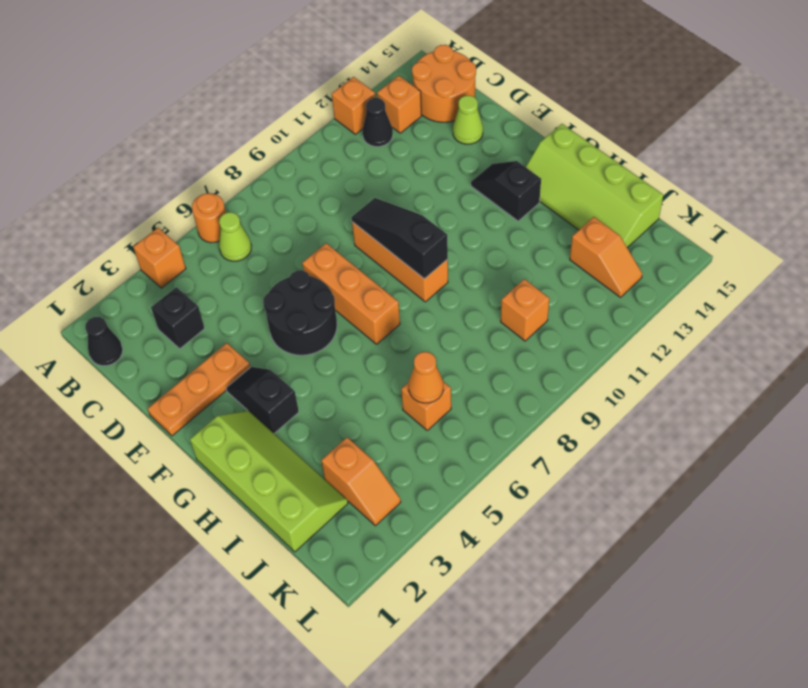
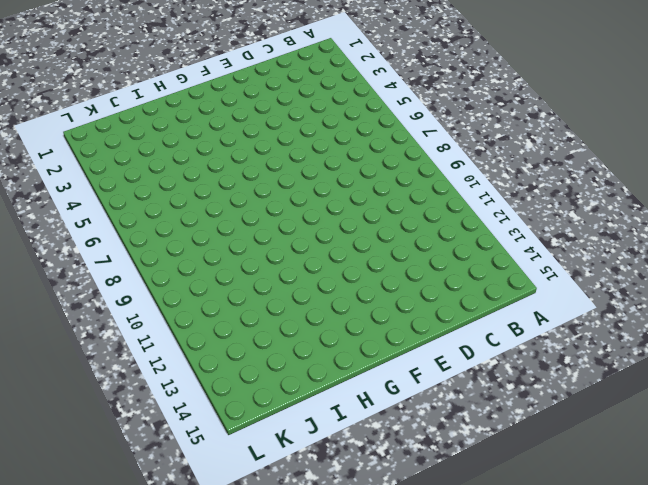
none -> orange 1x1 brick [133,228,186,288]
none -> orange 1x1 round brick [192,193,226,243]
none -> orange 1x1 brick [332,77,375,134]

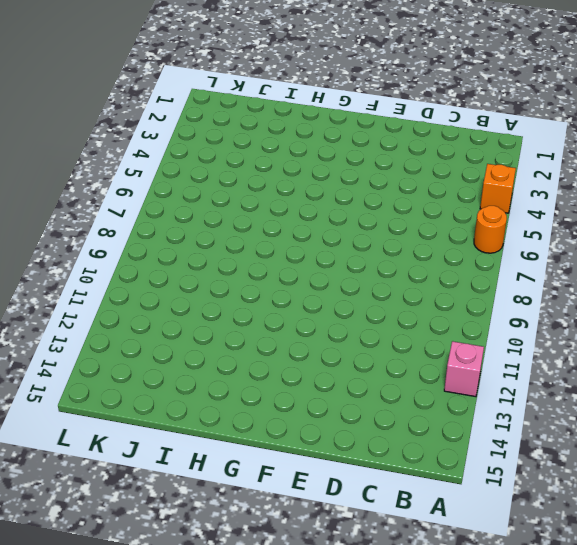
pink 1x1 brick [444,341,484,397] -> orange 1x1 brick [332,77,375,134]
none -> black 1x1 cone [85,317,123,366]
none -> lime 1x1 cone [219,212,251,261]
none -> black 1x1 cone [363,98,393,147]

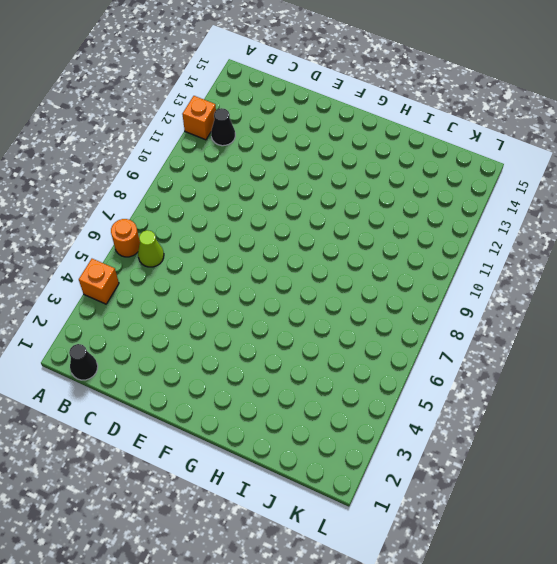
none -> orange 1x1 brick [377,76,421,133]
none -> orange 2x2 round brick [412,45,476,122]
none -> black 1x1 brick [151,287,205,349]

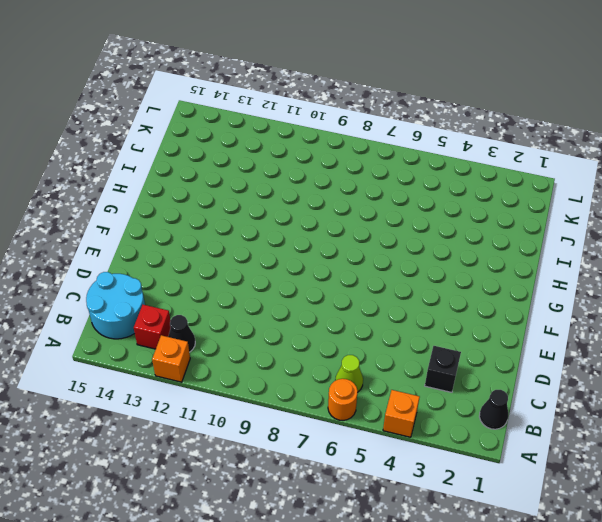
red 1x1 brick [134,305,171,349] -> orange 1x1 brick [377,76,421,133]
cyan 2x2 round brick [86,272,145,339] -> orange 2x2 round brick [412,45,476,122]
none -> lime 1x1 cone [453,96,483,144]
none -> orange 1x3 plate [148,343,250,436]
none -> black 2x2 round brick [263,270,337,355]

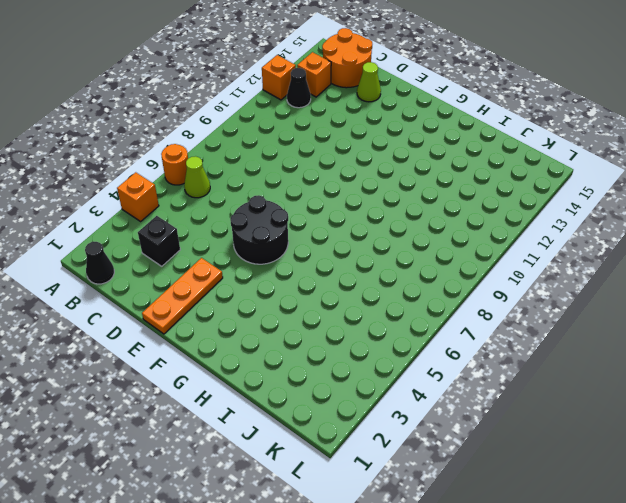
none -> orange 1x3 brick [302,243,400,344]
none -> orange 1x3 brick [352,222,448,302]
none -> black 1x2 slope [226,367,299,433]

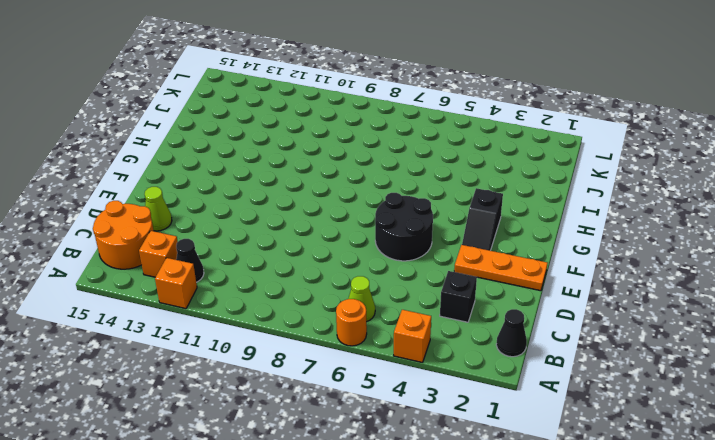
none -> orange 1x3 brick [302,243,400,344]
none -> orange 1x3 brick [352,222,448,302]
none -> black 1x2 slope [471,161,541,221]

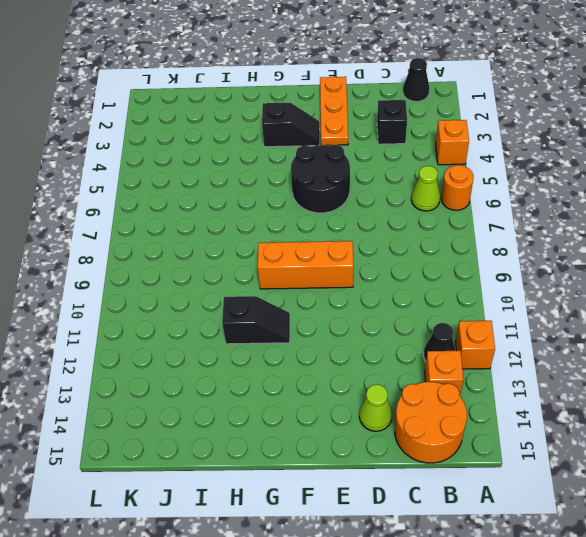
black 1x2 slope [222,296,290,344] -> black 1x2 slope moved to [471,161,541,221]
none -> orange 1x3 brick [302,243,400,344]
none -> lime 2x4 slope [190,411,348,552]
none -> lime 2x4 slope [526,124,663,248]

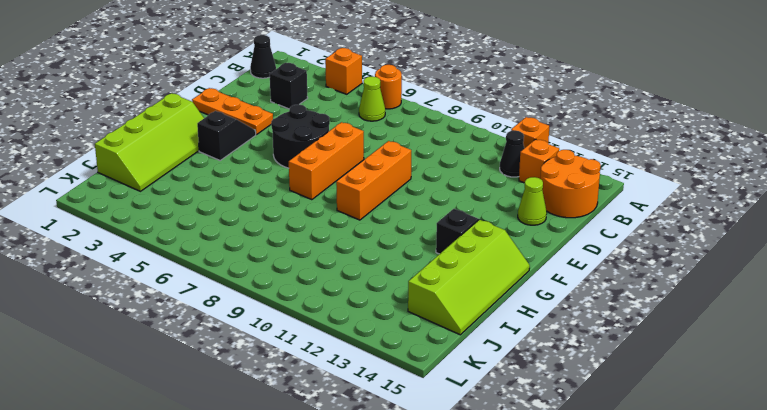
lime 2x4 slope [408,220,530,335] -> lime 2x4 slope turned to [526,124,663,248]
none -> orange 1x2 slope [321,437,401,526]
none -> orange 1x1 brick [401,381,451,430]
none -> orange 1x1 brick [501,279,550,341]

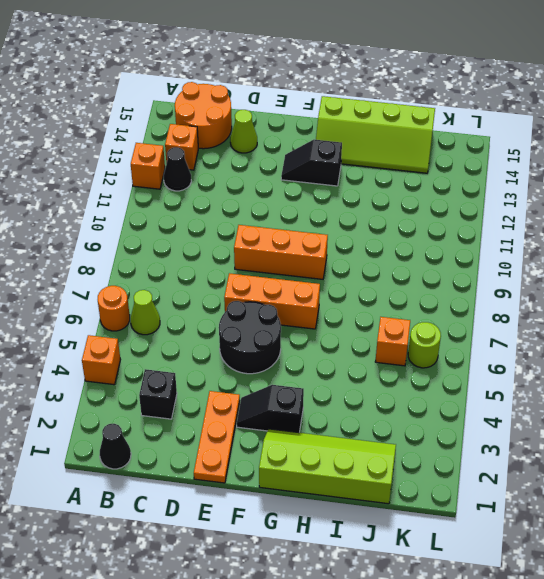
lime 1x1 round brick [408,322,441,368] -> none
none -> orange 1x2 slope [321,437,401,526]
none -> orange 1x1 brick [501,279,550,341]
none -> orange 1x2 slope [570,217,642,297]

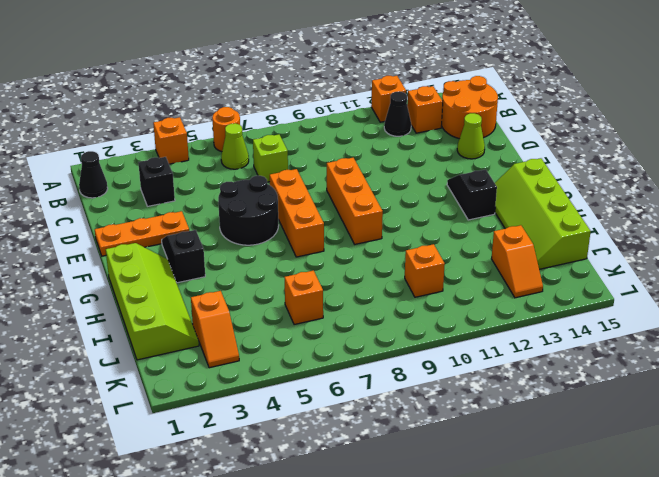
lime 1x1 brick [253,134,288,182] -> none
none -> black 1x3 slope [352,198,448,279]
none -> orange 1x1 cone [408,352,443,403]

